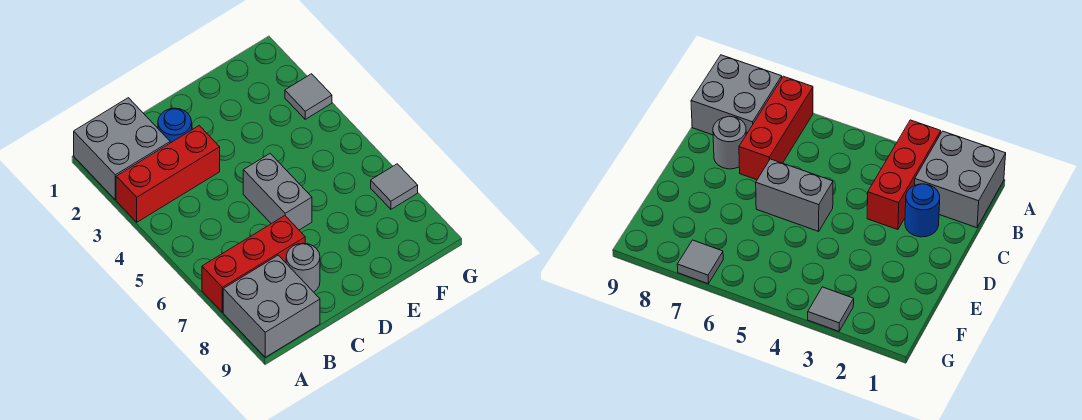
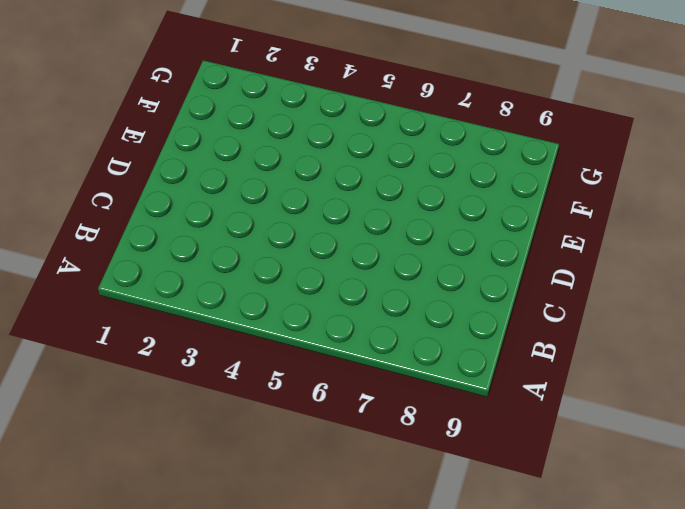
none -> grey 2x2 brick [74,98,170,200]
none -> red 1x3 brick [116,126,220,222]

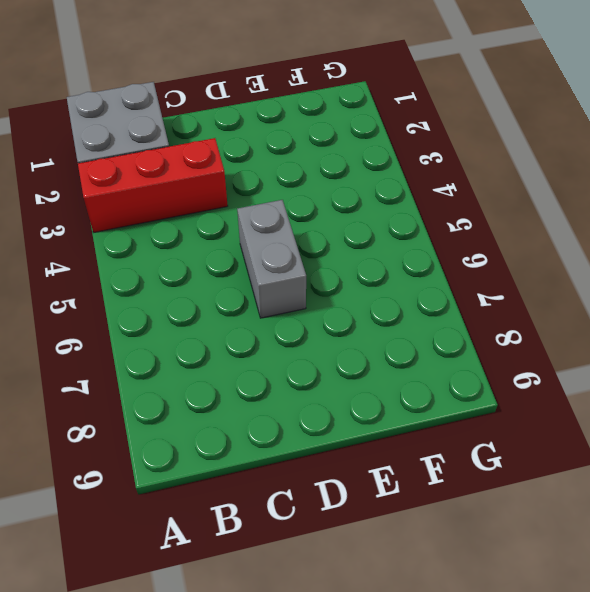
none -> red 1x3 brick [202,216,305,312]
none -> grey 2x2 brick [223,255,320,357]

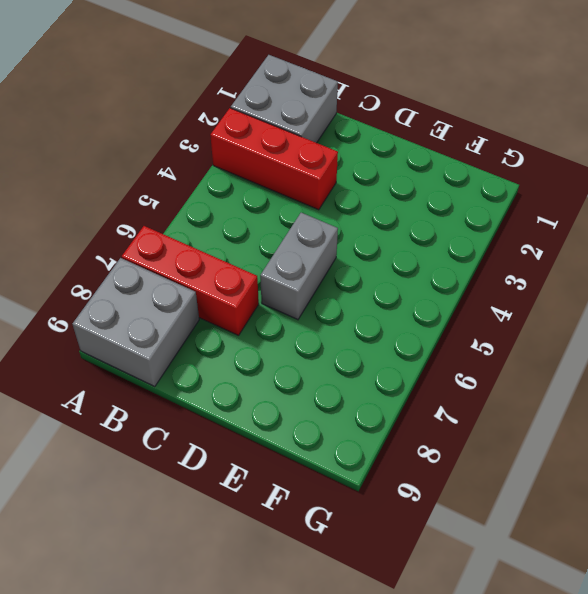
none -> blue 1x1 round brick [158,108,192,143]
none -> grey 1x1 round brick [286,243,320,292]

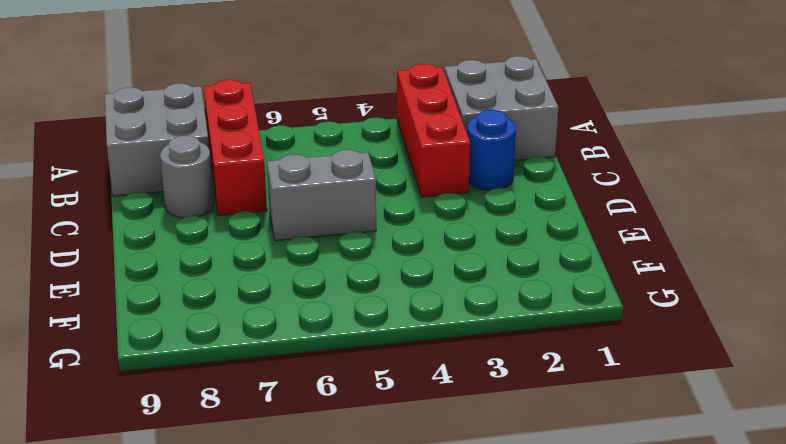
none -> grey 1x1 tile [285,74,332,119]
none -> grey 1x1 tile [371,164,418,209]

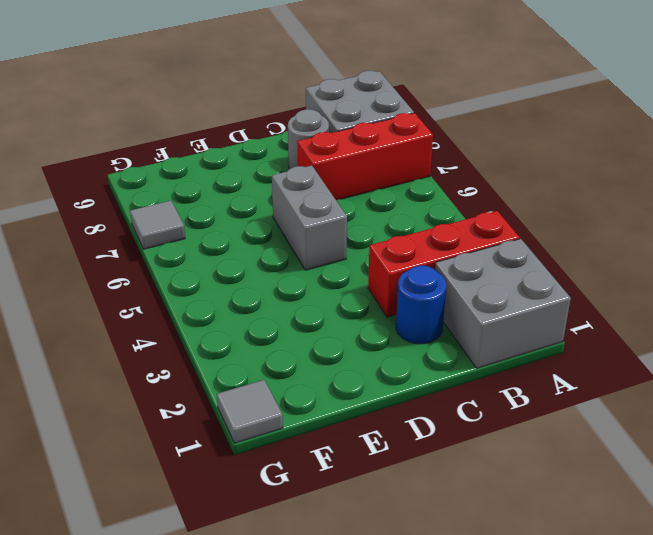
grey 1x1 tile [217,380,283,443] -> grey 1x1 tile moved to [285,74,332,119]

